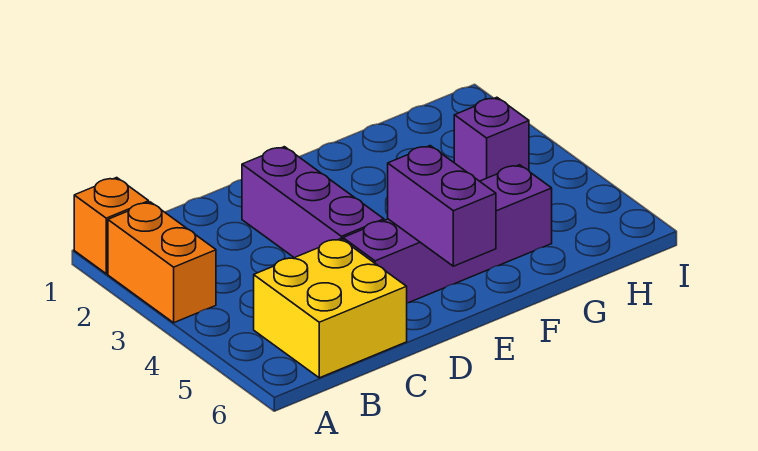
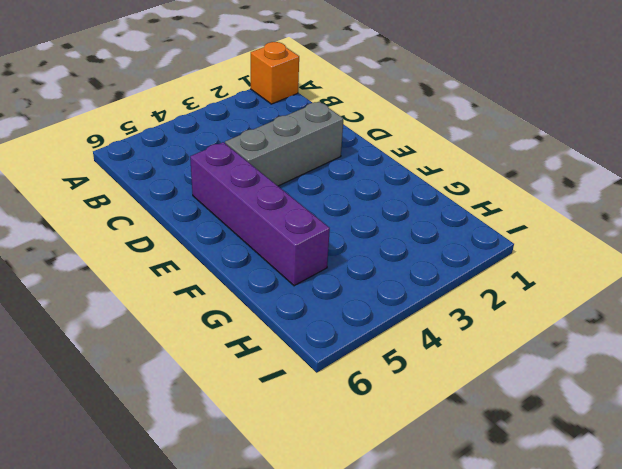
grey 1x3 brick [225,102,344,186] -> purple 1x3 brick [242,147,384,258]
none -> orange 1x2 brick [108,202,216,323]
none -> yellow 2x2 brick [254,239,407,378]

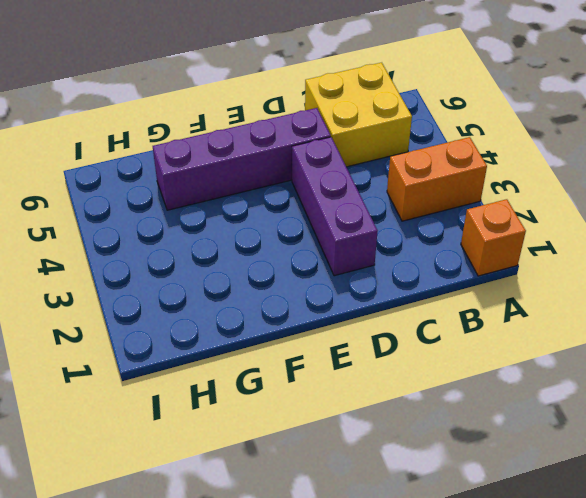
orange 1x2 brick [387,137,487,221] -> orange 1x2 brick turned to [108,202,216,323]
none -> purple 1x1 brick [454,97,529,181]
none -> purple 1x2 brick [388,146,496,266]

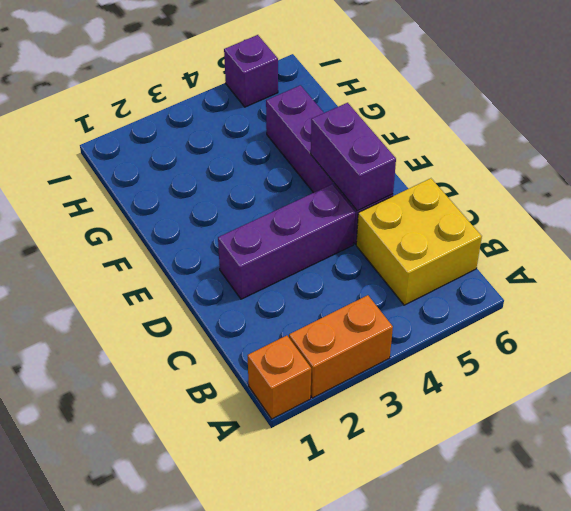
purple 1x2 brick [311,103,396,211] -> purple 1x2 brick turned to [388,146,496,266]
purple 1x1 brick [224,35,278,107] -> purple 1x1 brick moved to [454,97,529,181]

